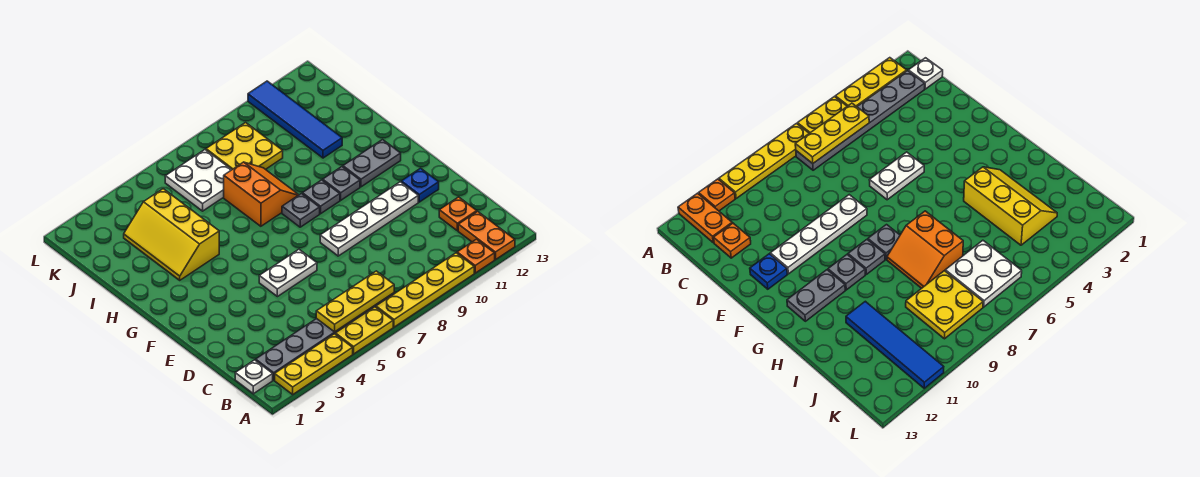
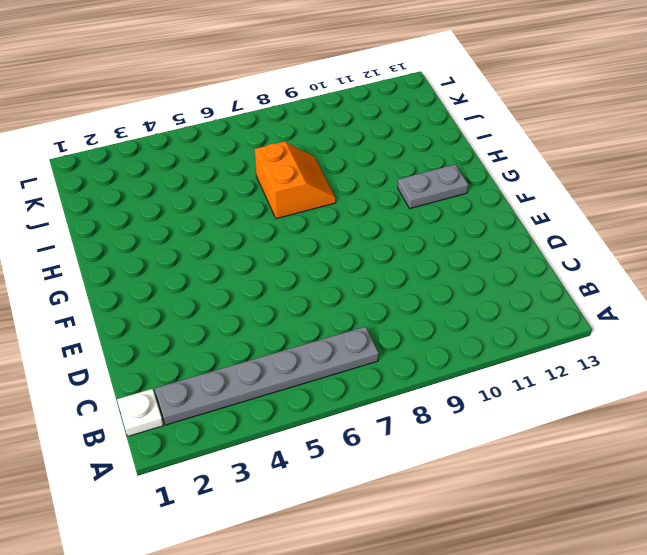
none -> yellow 1x3 plate [275,334,353,394]
none -> yellow 1x2 plate [335,307,393,354]
none -> yellow 1x4 plate [376,253,474,327]

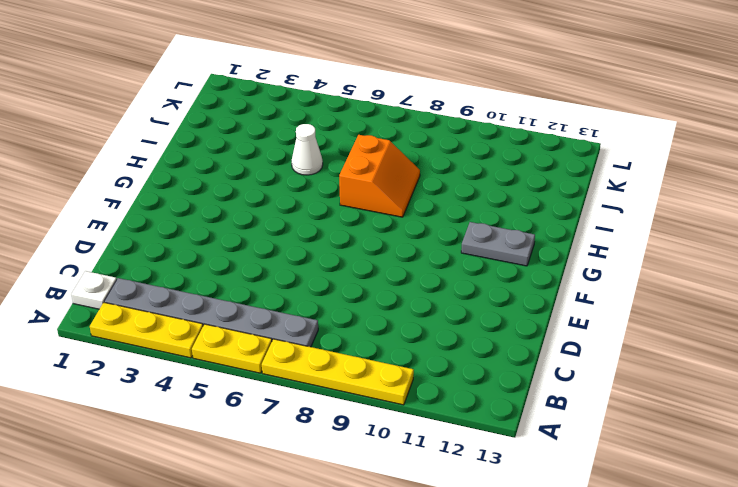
white 1x1 cone [292,124,323,175] -> none
none -> orange 1x1 plate [457,239,495,273]
none -> orange 1x2 plate [458,211,515,260]
none -> orange 1x1 plate [439,197,477,231]

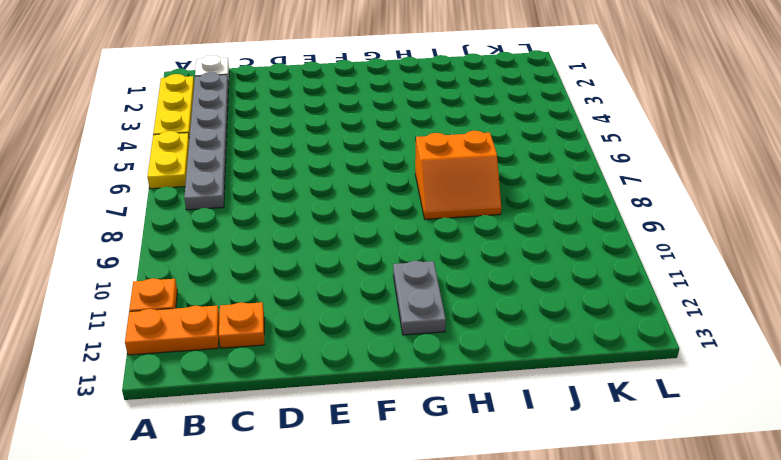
none -> yellow 1x4 plate [376,253,474,327]
none -> white 1x2 plate [259,249,317,297]
none -> white 1x4 plate [320,182,418,256]

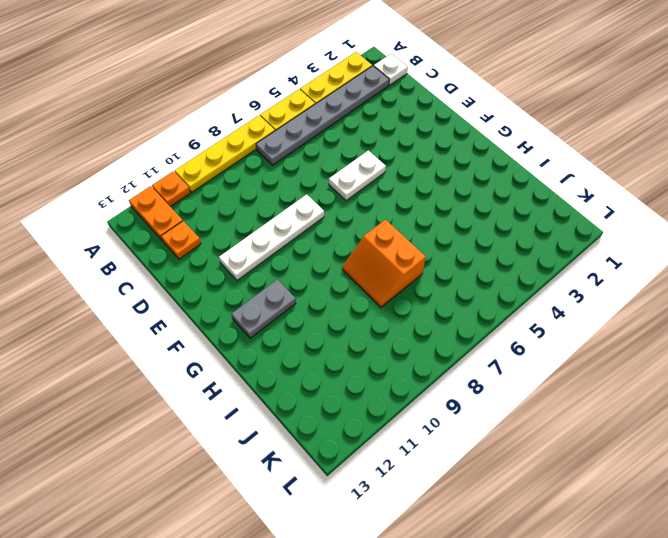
none -> blue 1x1 plate [401,168,439,202]
none -> grey 1x1 plate [282,194,320,227]
none -> grey 1x1 plate [302,180,340,214]

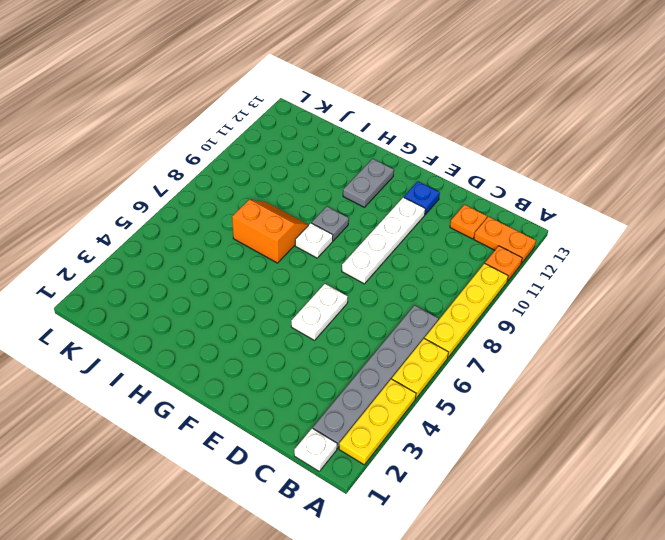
white 1x1 plate [295,223,333,258] -> grey 1x1 plate [282,194,320,227]
none -> grey 1x1 plate [323,167,360,200]
none -> yellow 2x3 slope [124,189,219,280]
none -> blue 1x4 tile [248,81,342,158]

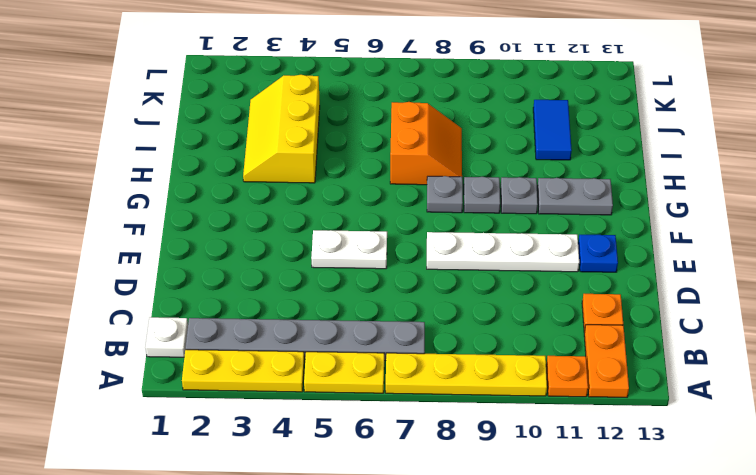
blue 1x2 tile [533,100,572,160] -> blue 1x4 tile [248,81,342,158]
none -> white 2x2 plate [165,150,232,211]
none -> yellow 2x2 plate [206,123,283,169]
none -> yellow 1x3 plate [316,271,394,332]

